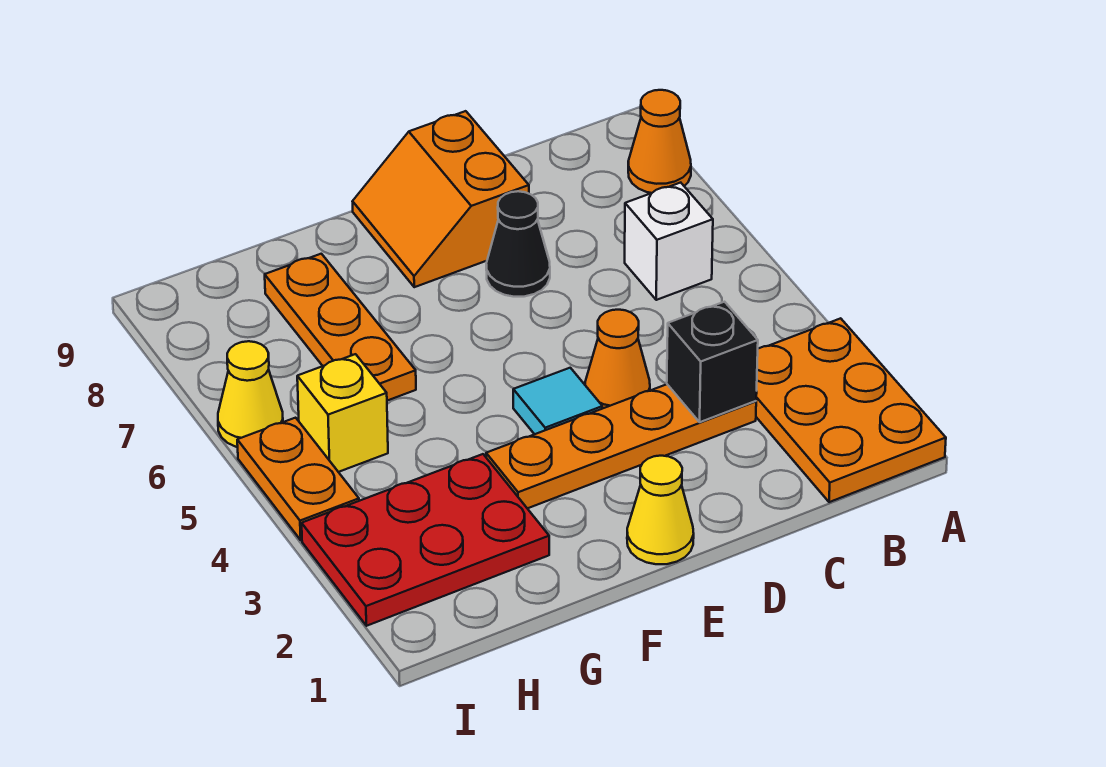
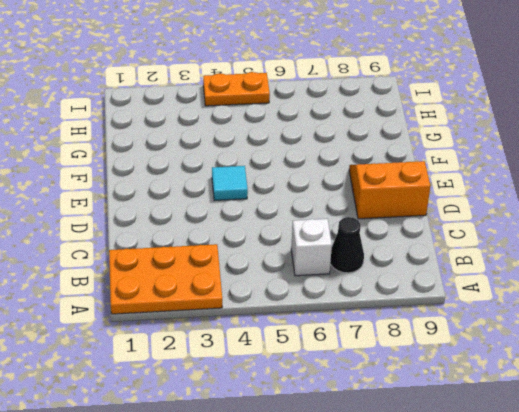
black 1x1 cone [330,217,364,273] -> black 1x1 cone moved to [486,191,550,297]
none -> orange 1x1 cone [628,90,691,193]
none -> orange 1x4 plate [486,384,756,509]
none -> orange 1x1 cone [585,310,650,409]

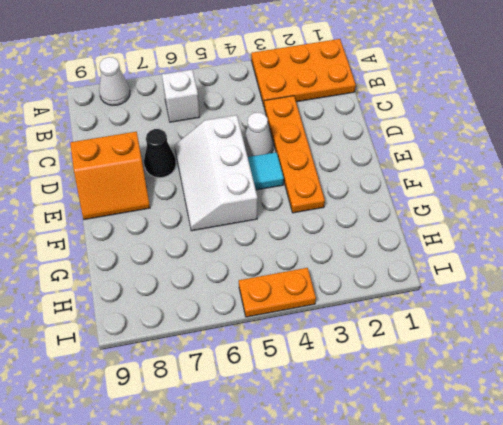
white 1x1 cone [99,57,130,106] -> orange 1x1 cone [628,90,691,193]
white 1x1 cone [243,112,273,157] -> orange 1x1 cone [585,310,650,409]
white 2x3 slope [175,115,258,231] -> none
none -> yellow 1x1 cone [627,456,694,564]
none -> red 2x3 plate [302,454,549,626]
none -> orange 1x3 plate [265,254,416,401]

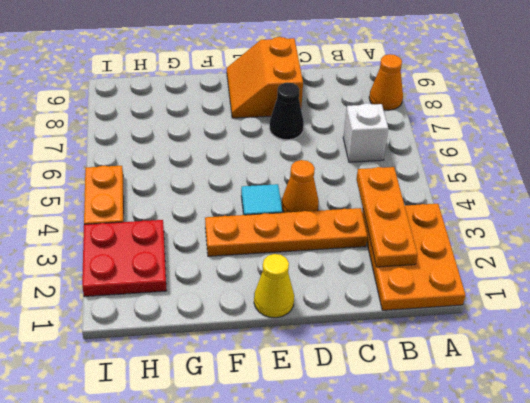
orange 1x3 plate [357,167,417,267] -> orange 1x3 plate moved to [265,254,416,401]
red 2x2 plate [82,220,166,296] -> red 2x3 plate [302,454,549,626]
none -> yellow 1x1 brick [297,354,388,472]
none -> yellow 1x1 cone [218,341,283,447]
none -> black 1x1 brick [667,302,758,422]

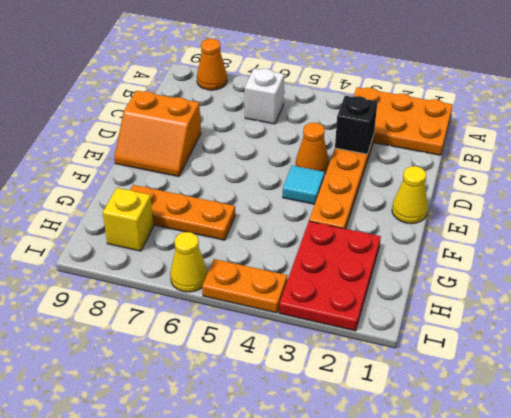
yellow 1x1 brick [103,188,154,251] -> yellow 1x1 brick moved to [297,354,388,472]
none -> black 1x1 cone [486,191,550,297]

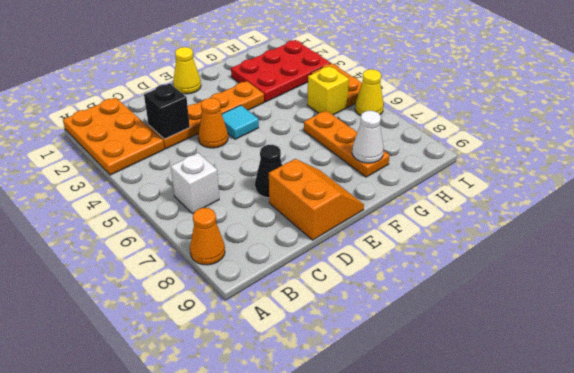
white 1x1 cone [352,111,384,163] -> none

